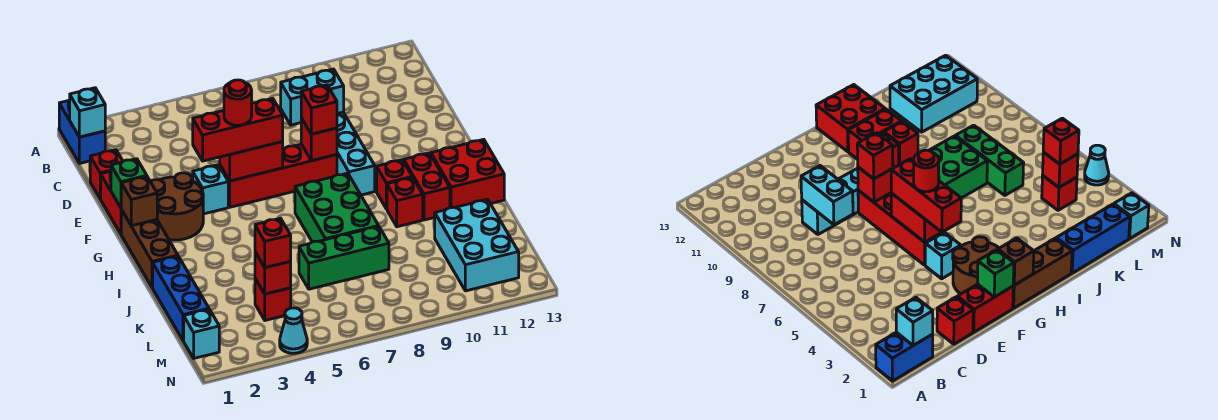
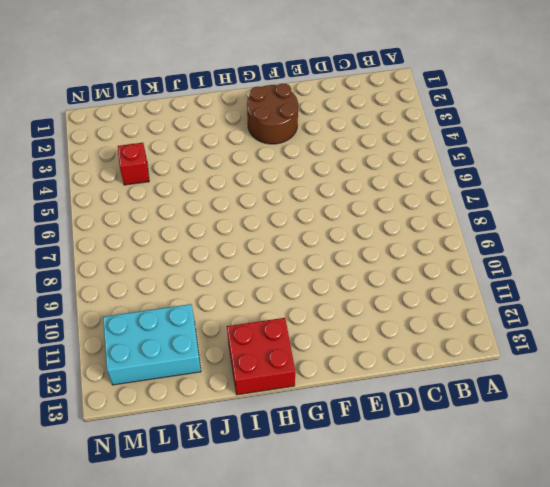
none -> blue 1x2 brick [59,100,105,163]
none -> red 1x1 brick [90,150,123,199]
none -> cyan 1x4 brick [337,112,375,195]
none -> red 1x2 brick [101,171,122,234]

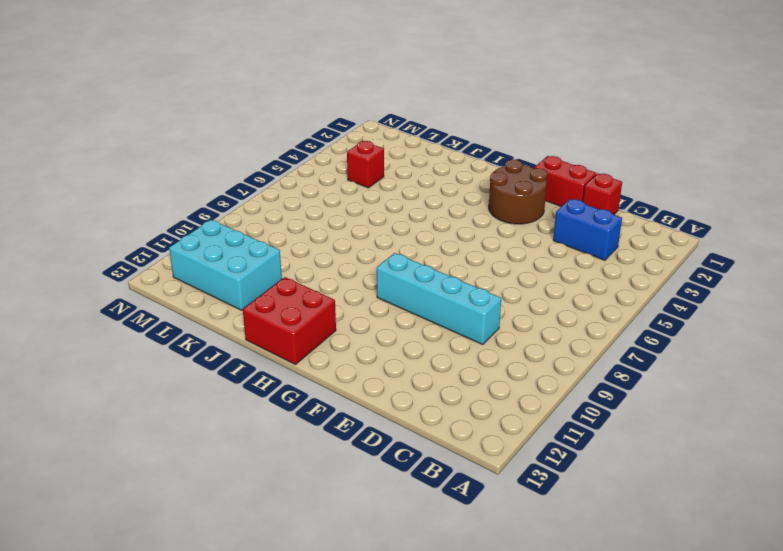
blue 1x2 brick [553,199,622,260] -> blue 1x2 brick moved to [59,100,105,163]
none -> cyan 1x1 brick [193,165,228,214]
none -> red 1x4 brick [220,144,337,207]
none -> brown 1x3 brick [121,210,178,288]
none -> green 2x3 brick [295,173,379,242]

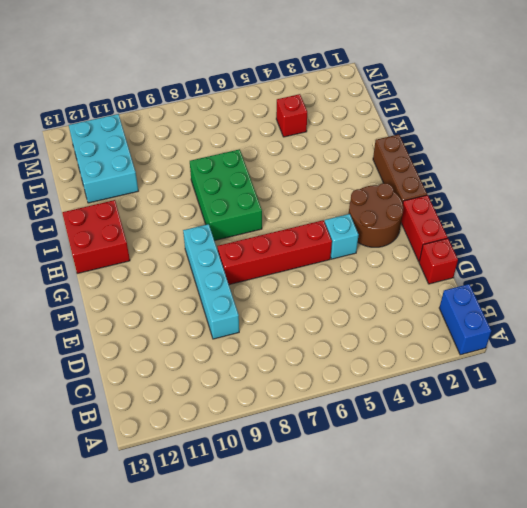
none -> red 1x1 brick [377,160,412,209]
none -> red 1x2 brick [404,153,450,220]
none -> red 1x1 brick [387,177,423,227]
none -> blue 1x3 brick [153,256,209,341]

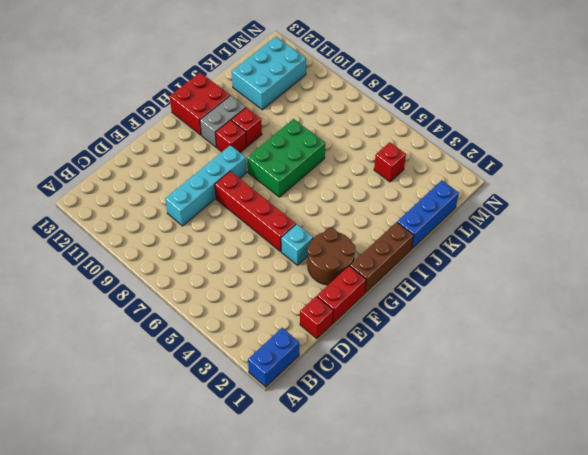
grey 1x2 brick [200,96,246,147] -> red 1x2 brick [404,153,450,220]
none -> green 1x3 brick [299,227,389,289]
none -> cyan 1x1 brick [184,309,219,358]
none -> cyan 1x1 cone [280,308,307,353]
none -> cyan 1x1 brick [70,88,105,137]

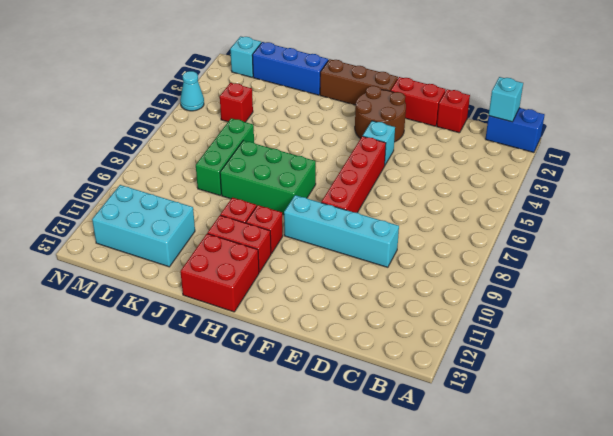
none -> cyan 1x2 brick [281,69,344,125]
none -> green 1x1 brick [111,159,147,208]
none -> red 1x2 brick [220,142,283,181]
none -> red 1x1 brick [301,118,337,161]

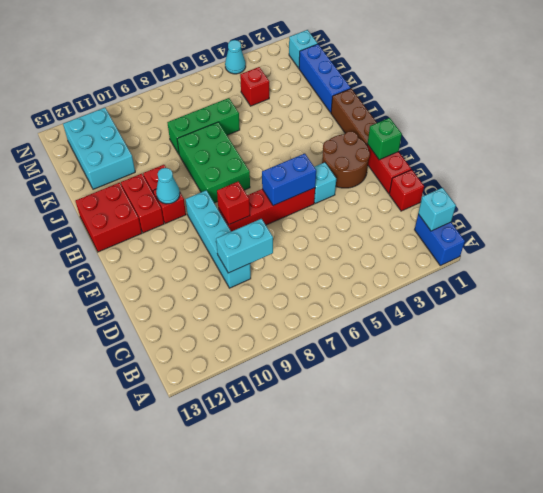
blue 1x2 brick [262,154,316,206] -> red 1x2 brick [220,142,283,181]
cyan 1x1 cone [156,168,180,204] -> none
none -> brown 1x1 brick [121,176,157,226]
none -> red 1x1 brick [255,252,291,294]
none -> red 1x3 brick [193,98,283,161]
none -> red 1x1 brick [301,85,337,134]

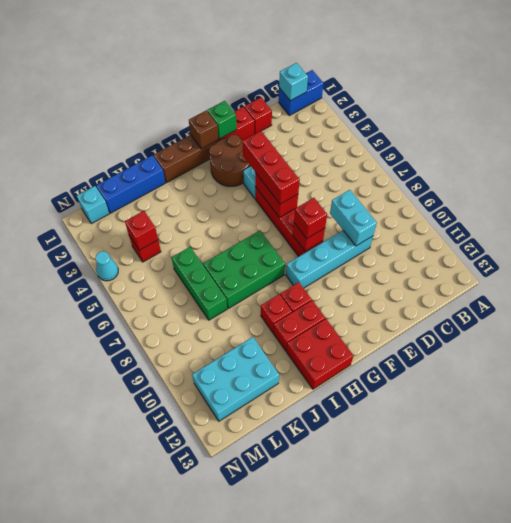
none -> red 1x1 brick [255,218,291,268]
none -> red 1x1 round brick [224,80,252,125]

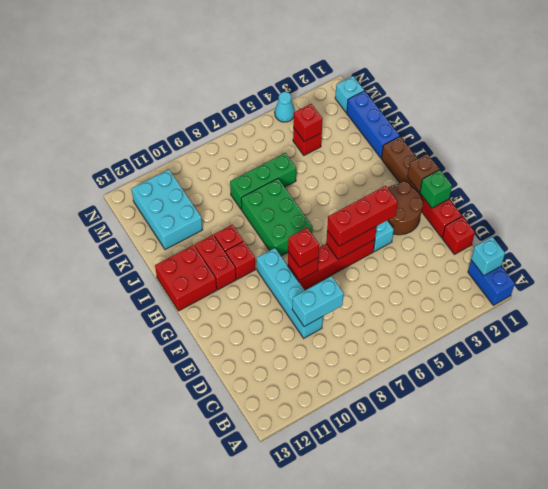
none -> red 1x1 brick [255,218,291,268]
none -> red 1x1 round brick [224,80,252,125]

